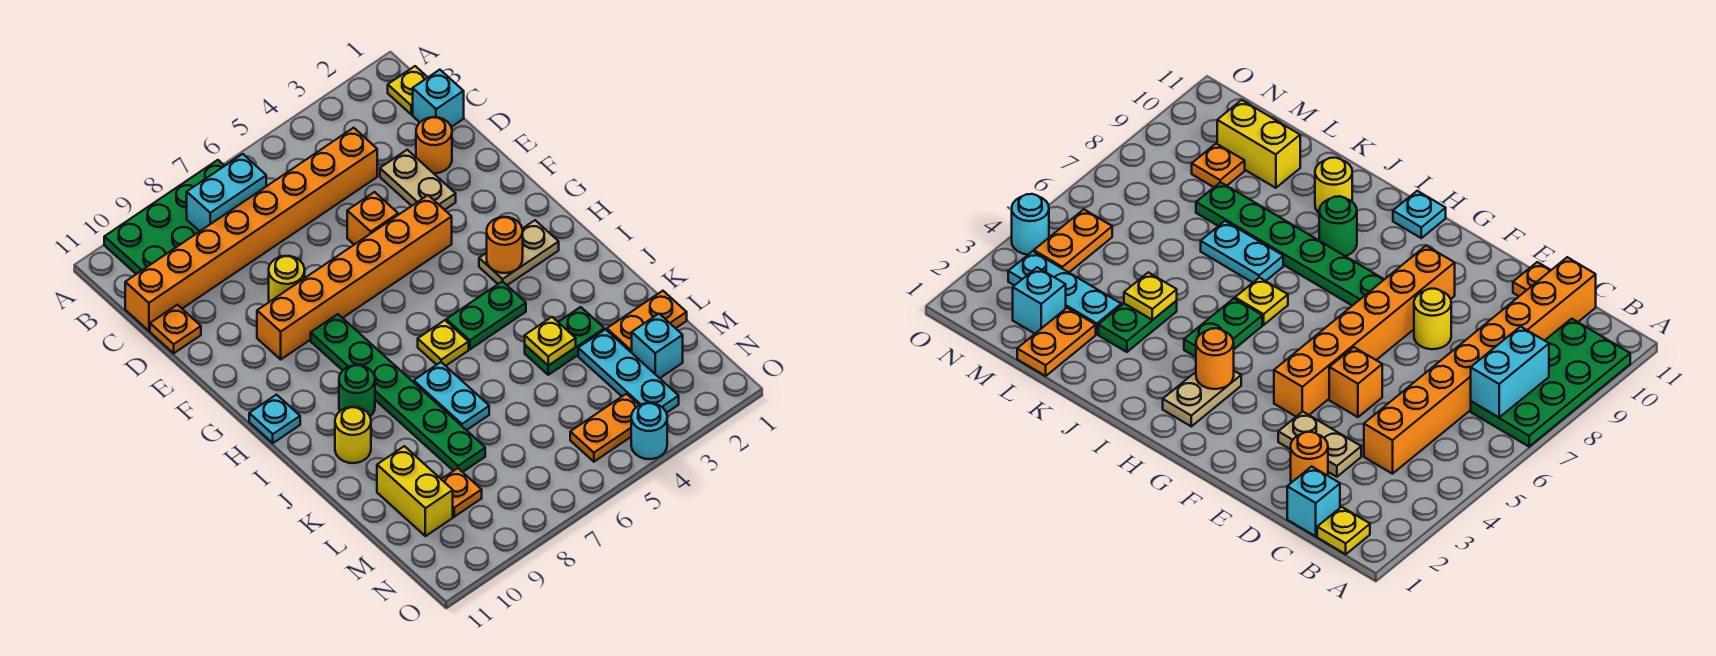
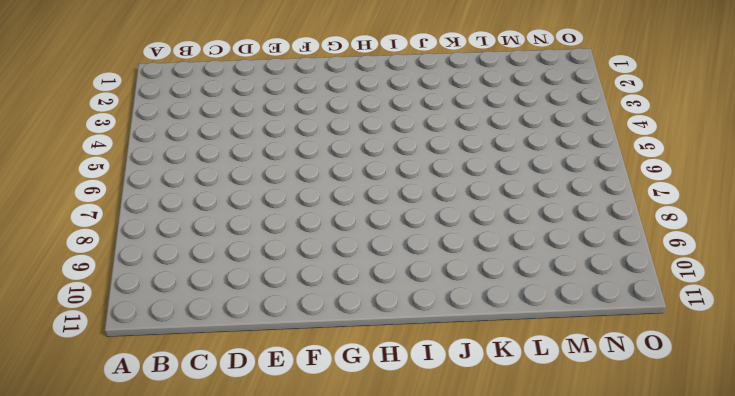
none -> green 2x4 plate [104,160,224,274]
none -> yellow 1x1 plate [388,66,428,115]
none -> cyan 1x1 brick [413,70,464,127]

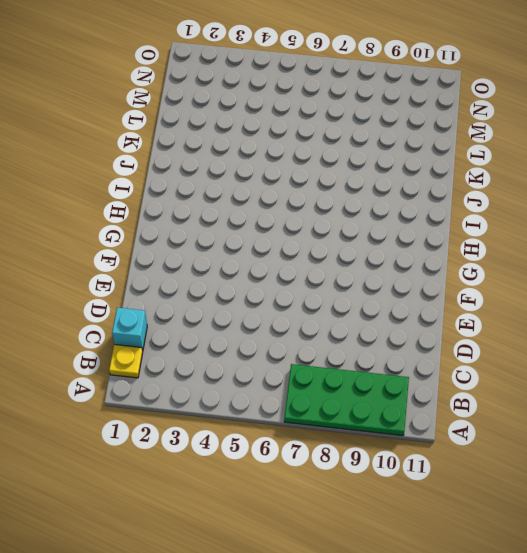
none -> orange 1x8 brick [125,128,377,331]
none -> orange 1x1 round brick [416,117,452,173]
none -> tan 1x2 plate [380,150,456,210]

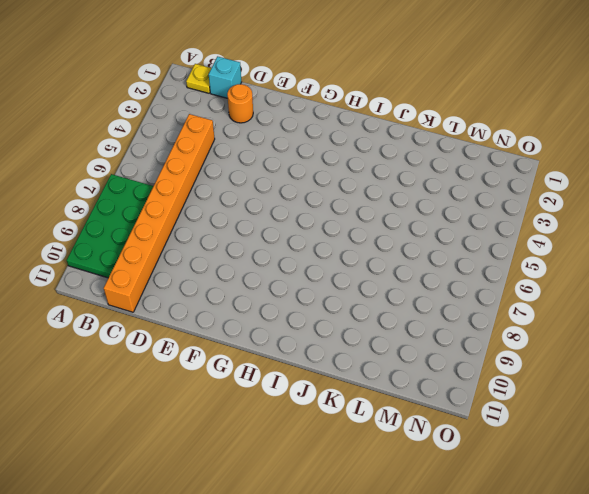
none -> tan 1x2 plate [380,150,456,210]
none -> orange 1x1 plate [150,305,201,353]
none -> orange 1x1 brick [347,192,398,245]

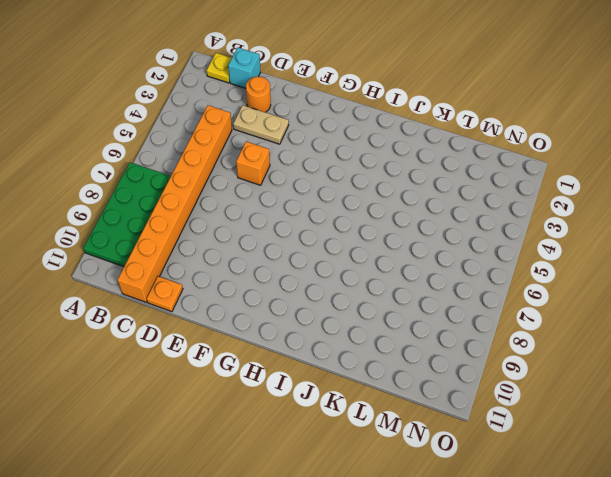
none -> yellow 1x1 round brick [269,256,305,302]
none -> orange 1x6 brick [257,195,452,359]
none -> green 1x6 plate [311,314,485,472]

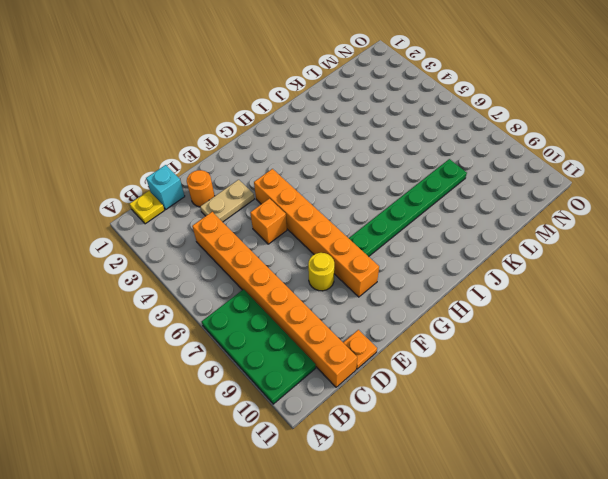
none -> tan 1x2 plate [479,220,559,285]
none -> cyan 1x1 plate [249,395,300,443]
none -> green 1x2 plate [446,281,526,349]

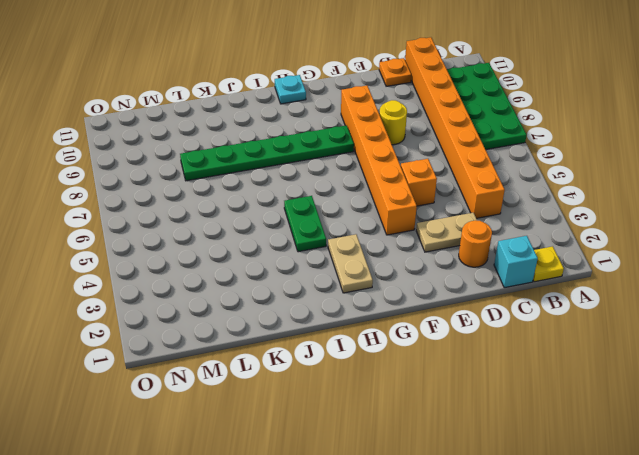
none -> yellow 1x1 plate [418,320,469,366]
none -> green 1x1 round brick [339,365,375,416]
none -> cyan 1x2 plate [414,362,489,430]

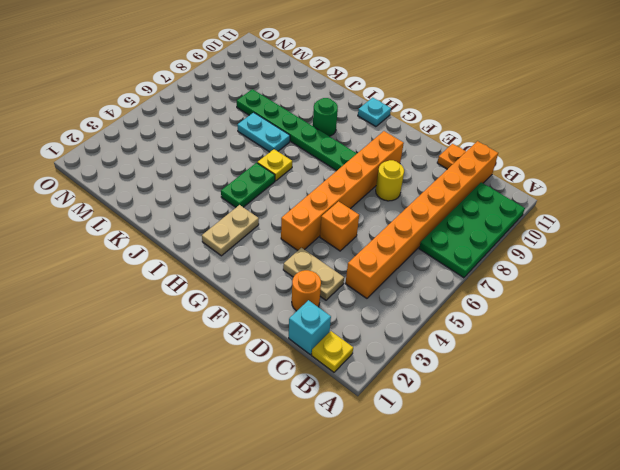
none -> yellow 1x1 round brick [335,407,371,463]
none -> green 1x2 plate [525,307,604,375]
none -> orange 1x2 plate [607,291,687,353]

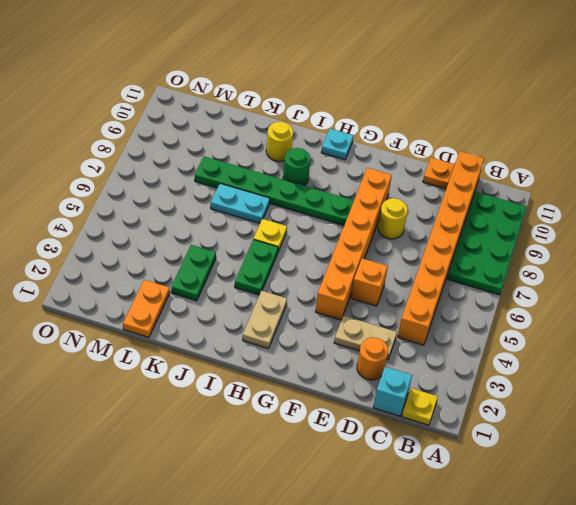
none -> cyan 1x3 plate [578,330,679,413]
none -> yellow 1x2 brick [377,446,453,536]
none -> cyan 1x1 brick [632,314,683,378]

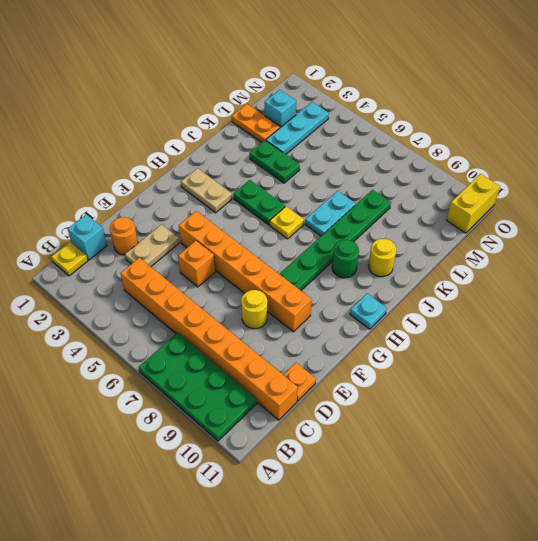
yellow 1x2 brick [447,174,500,233] -> yellow 1x2 brick moved to [377,446,453,536]
none -> orange 1x1 plate [441,468,482,517]
none -> orange 1x2 plate [570,394,639,462]
none -> cyan 1x1 round brick [631,403,667,459]

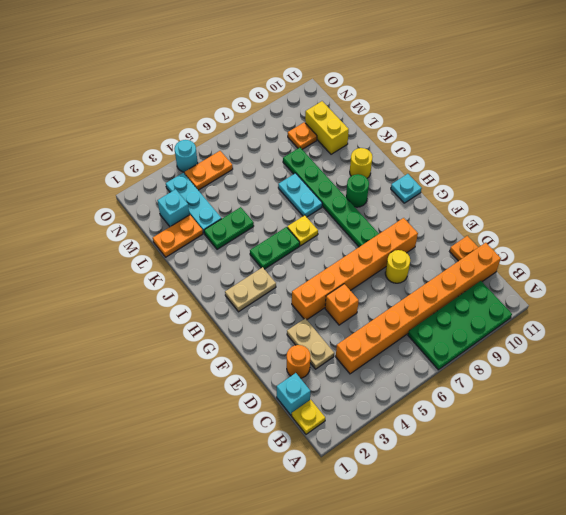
none -> cyan 1x2 brick [187,154,266,231]
none -> orange 1x1 round brick [487,217,523,273]
none -> yellow 1x1 plate [525,317,576,366]

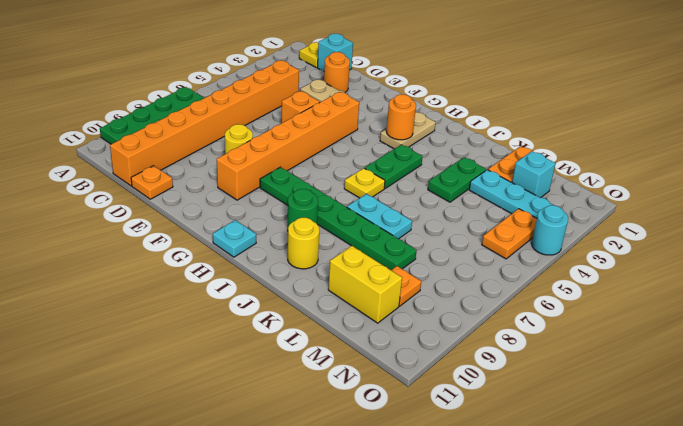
none -> cyan 1x2 brick [187,154,266,231]
none -> yellow 1x1 plate [525,317,576,366]

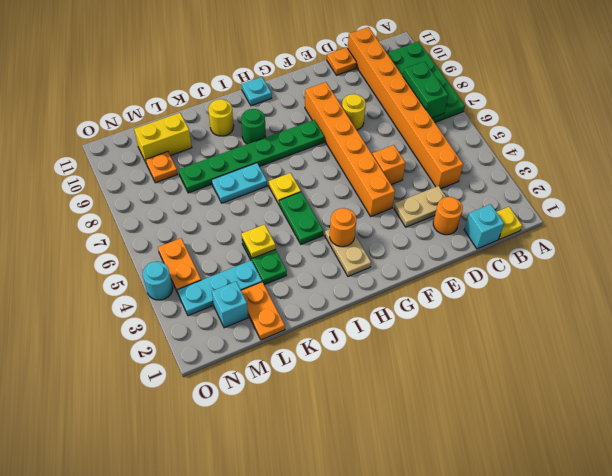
green 1x2 brick [403,61,448,118] -> cyan 1x2 brick [187,154,266,231]

